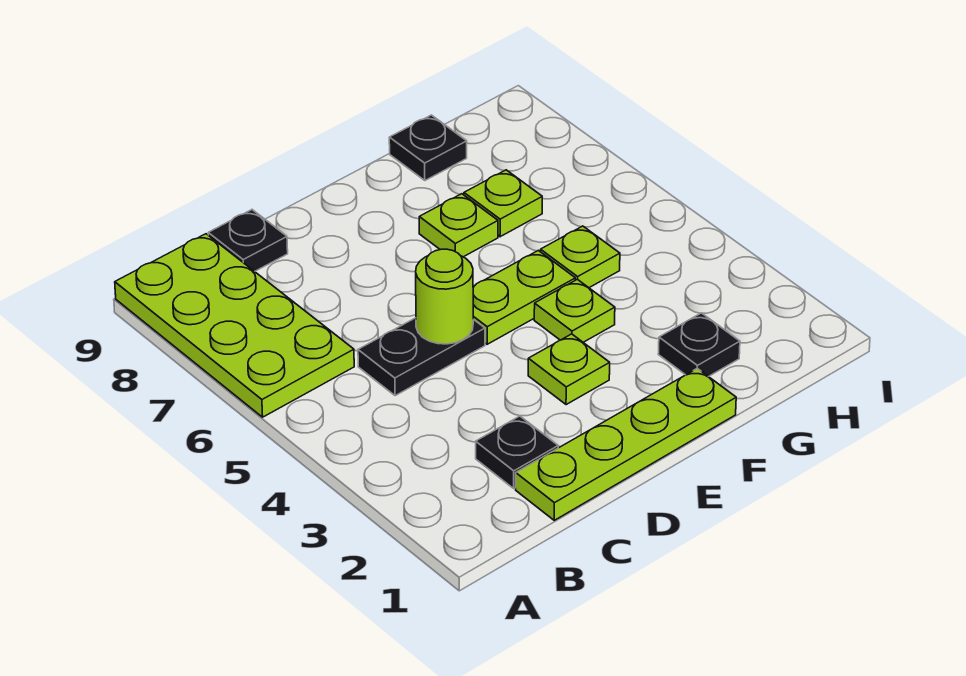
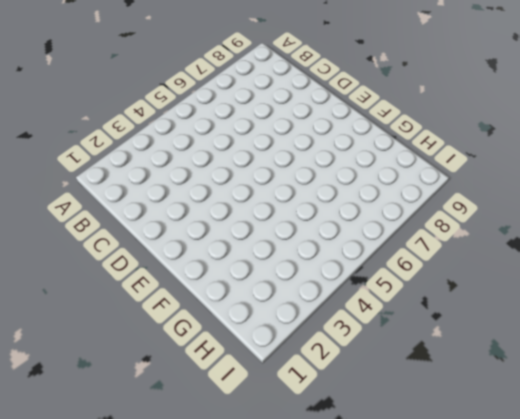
none -> lime 2x4 plate [115,234,354,417]
none -> lime 1x4 plate [516,368,736,520]
none -> black 1x1 plate [476,416,558,488]

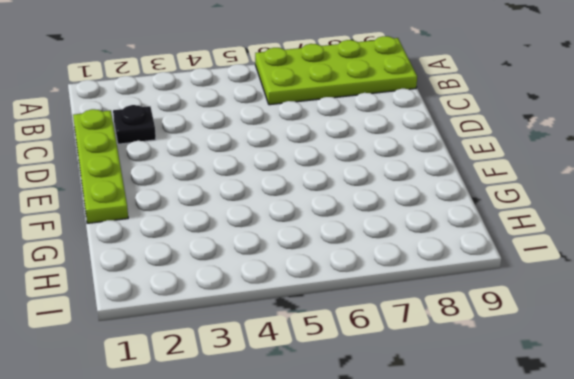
none -> black 1x2 plate [358,318,485,396]
none -> black 1x1 plate [208,210,288,271]
none -> lime 1x1 plate [528,334,610,405]

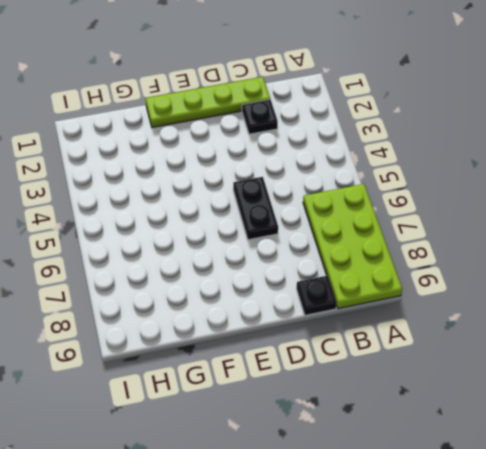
black 1x2 plate [233,177,278,240] -> black 1x2 plate turned to [358,318,485,396]
none -> lime 1x1 plate [528,334,610,405]
none -> lime 1x2 plate [473,250,575,344]
none -> lime 1x1 plate [534,279,615,342]

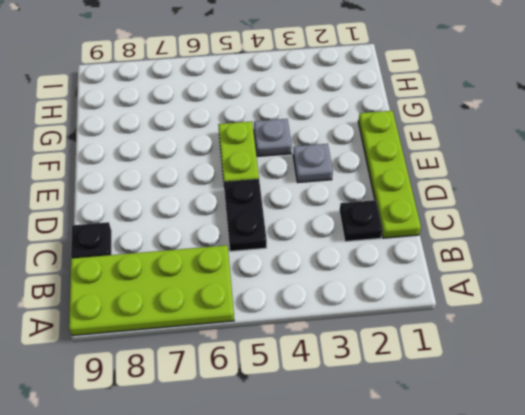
grey 1x1 plate [293,144,333,183] -> lime 1x1 plate [528,334,610,405]
grey 1x1 plate [254,119,292,156] -> lime 1x1 plate [534,279,615,342]
none -> lime 1x1 plate [419,194,498,257]
none -> black 1x1 plate [658,313,740,377]
none -> lime 1x1 plate [541,226,620,288]

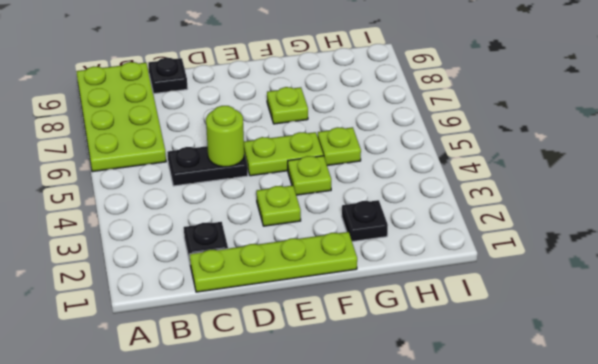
none -> lime 1x1 plate [464,170,542,237]
none -> black 1x1 plate [389,115,467,181]

